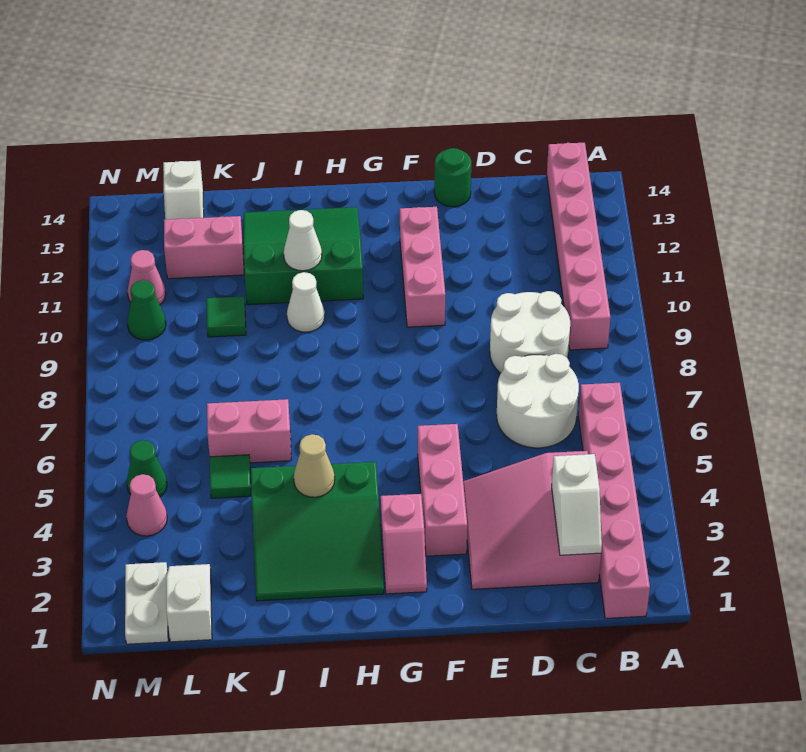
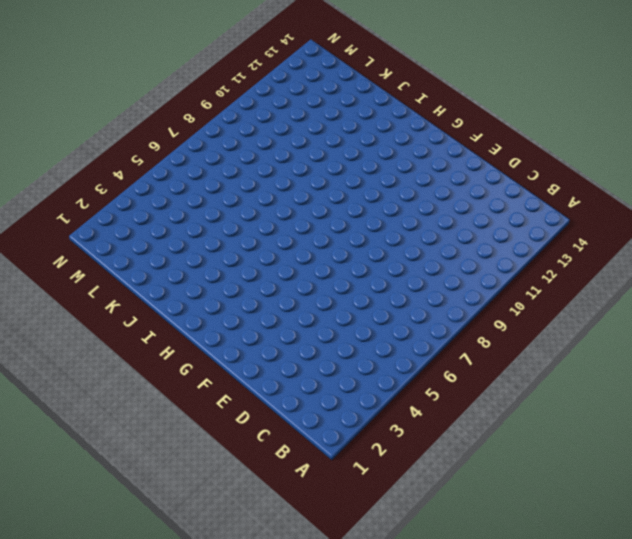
none -> pink 1x6 brick [578,383,650,619]
none -> pink 1x6 brick [547,143,610,350]
none -> pink 3x3 slope [463,451,601,589]

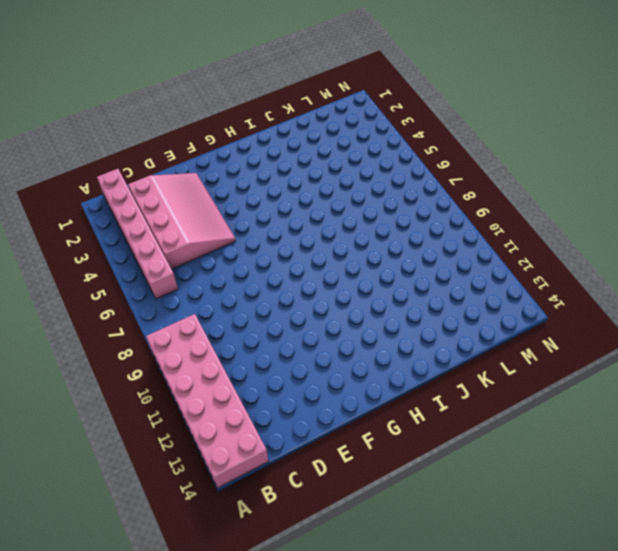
pink 2x6 brick [146,314,269,488] -> pink 1x6 brick [547,143,610,350]
pink 3x4 slope [128,173,236,269] -> pink 3x3 slope [463,451,601,589]
none -> white 2x2 round brick [497,354,579,448]
none -> white 2x2 round brick [490,291,570,373]
none -> green 1x1 round brick [434,148,471,207]

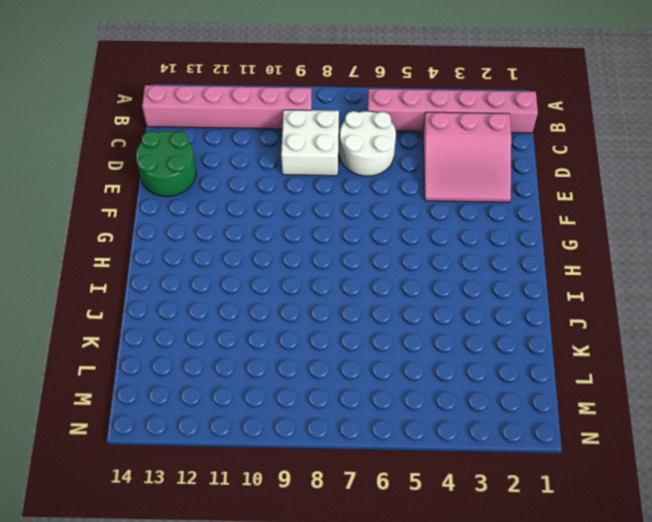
white 2x2 brick [281,110,339,176] -> white 2x2 round brick [490,291,570,373]
green 2x2 round brick [136,131,196,197] -> green 1x1 round brick [434,148,471,207]
none -> pink 1x3 brick [418,424,467,556]
none -> pink 1x3 brick [400,207,445,327]
none -> pink 1x2 slope [381,494,427,594]

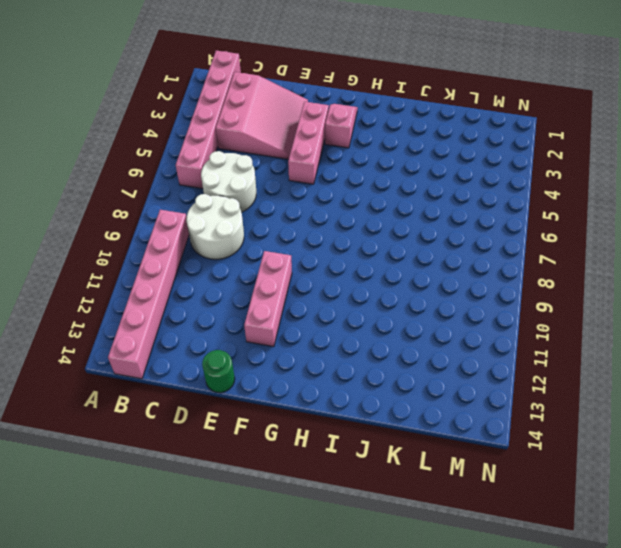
none -> green 3x3 slope [251,462,384,601]
none -> green 3x3 slope [244,207,363,305]
none -> white 1x1 cone [287,272,325,332]

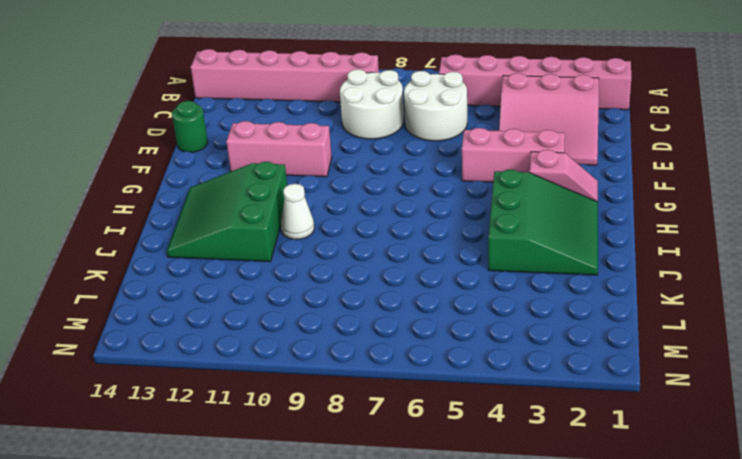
none -> pink 1x2 brick [207,399,291,463]
none -> green 1x1 tile [210,455,251,498]
none -> green 1x1 tile [206,296,246,337]

